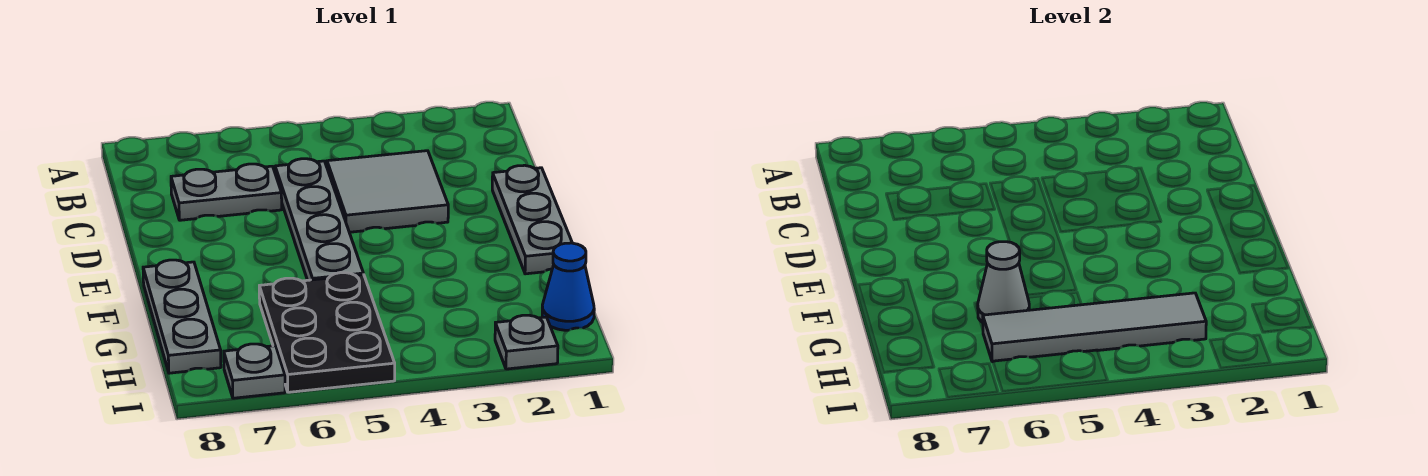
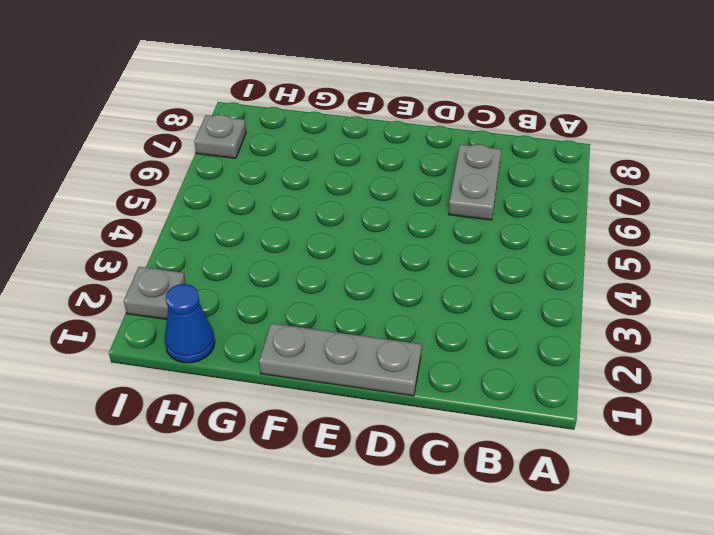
none -> grey 2x2 tile [327,151,448,232]
none -> grey 1x4 plate [275,159,363,280]

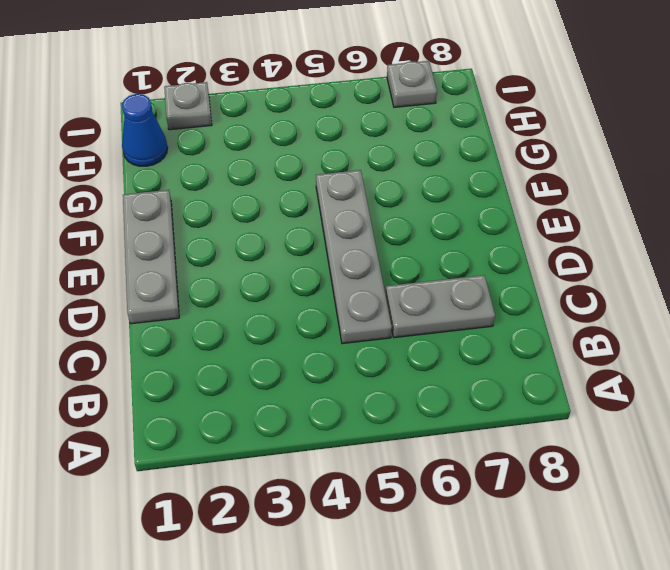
none -> grey 2x2 tile [327,151,448,232]
none -> grey 1x3 plate [143,260,221,373]

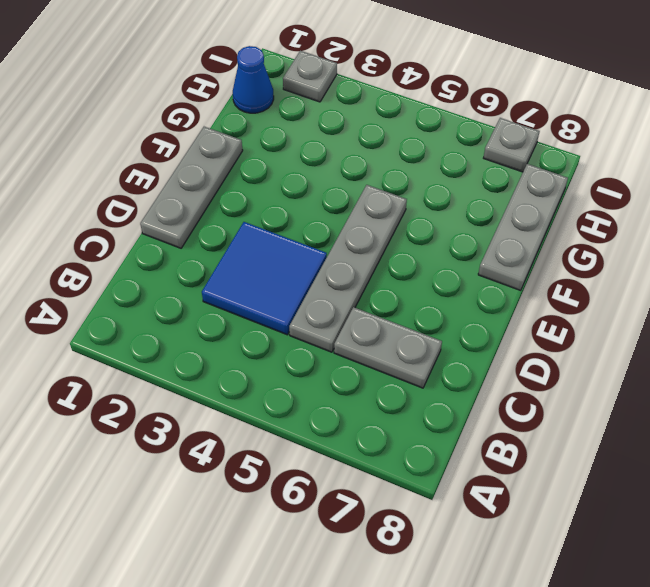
blue 2x2 tile [202,222,327,335] -> grey 2x2 tile [327,151,448,232]
none -> black 2x3 plate [259,273,395,392]
none -> grey 1x1 cone [978,242,1029,322]

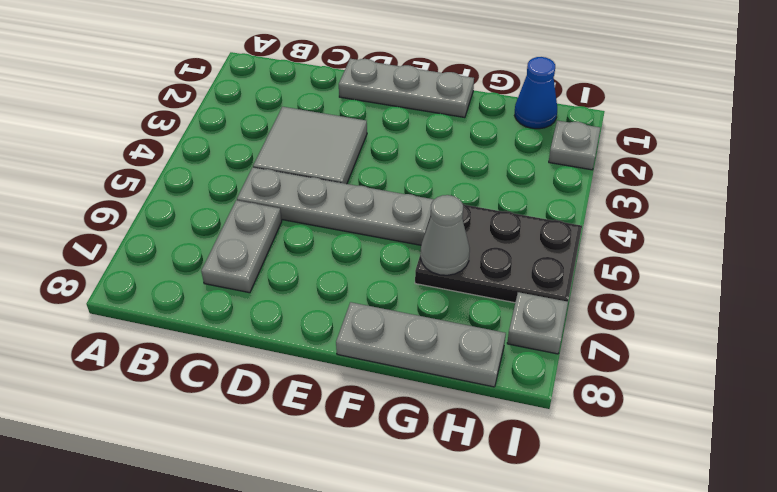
none -> grey 1x4 tile [983,293,1206,362]

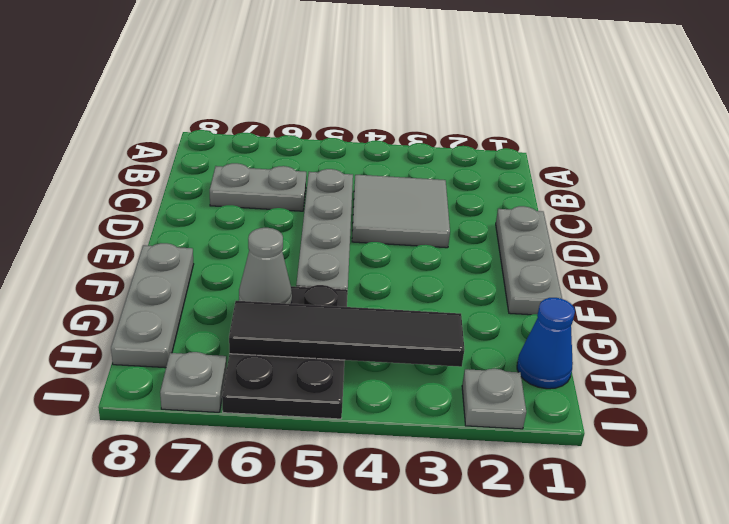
black 1x4 tile [229,301,465,367] -> grey 1x4 tile [983,293,1206,362]

